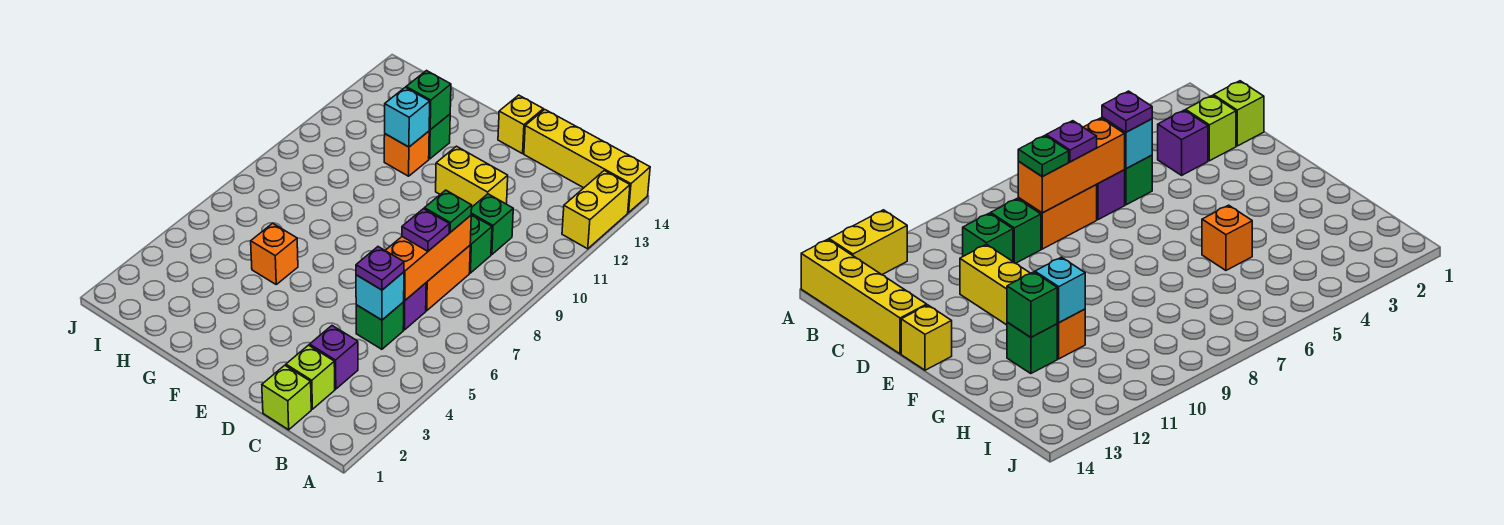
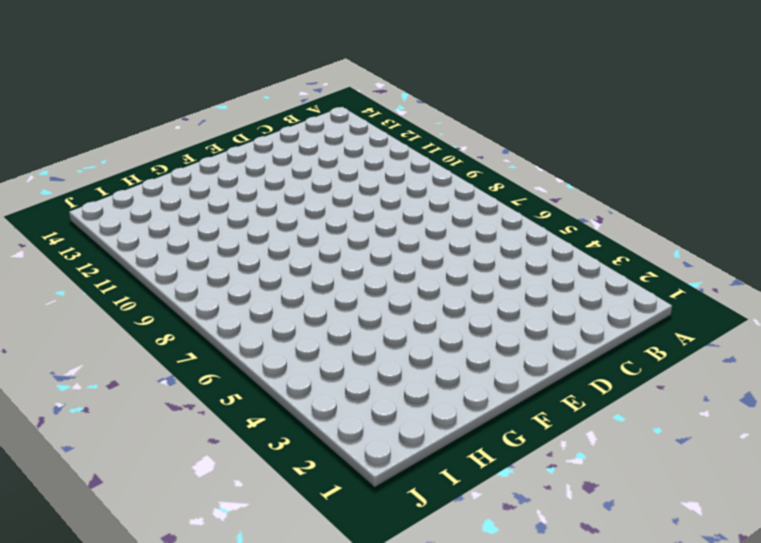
none -> yellow 1x2 brick [562,171,630,249]
none -> yellow 1x4 brick [524,109,650,213]
none -> lime 1x1 brick [262,365,311,430]

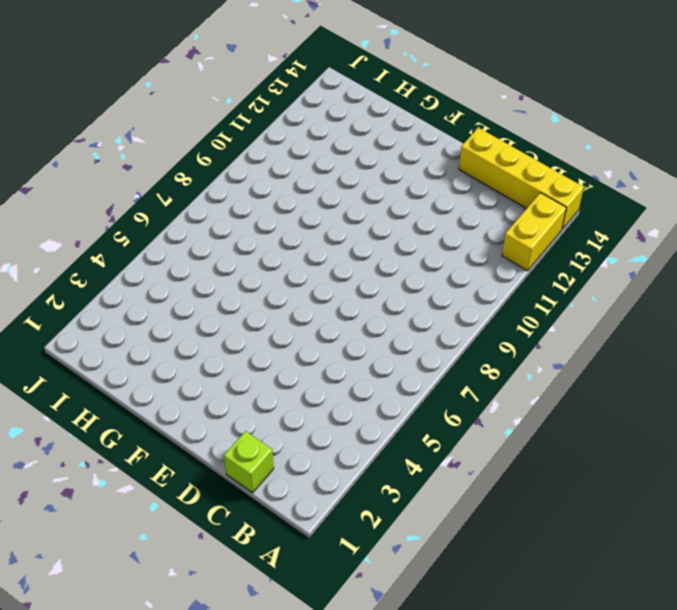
none -> lime 1x1 brick [286,345,335,409]
none -> purple 1x1 brick [310,326,358,389]
none -> green 1x1 brick [356,302,404,349]

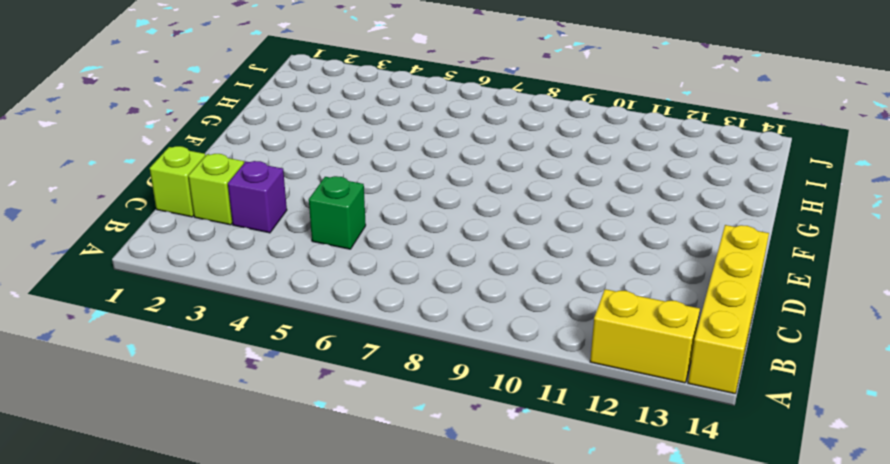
none -> purple 1x1 brick [403,283,426,330]
none -> orange 1x2 brick [426,246,470,311]
none -> green 1x1 brick [470,215,492,273]

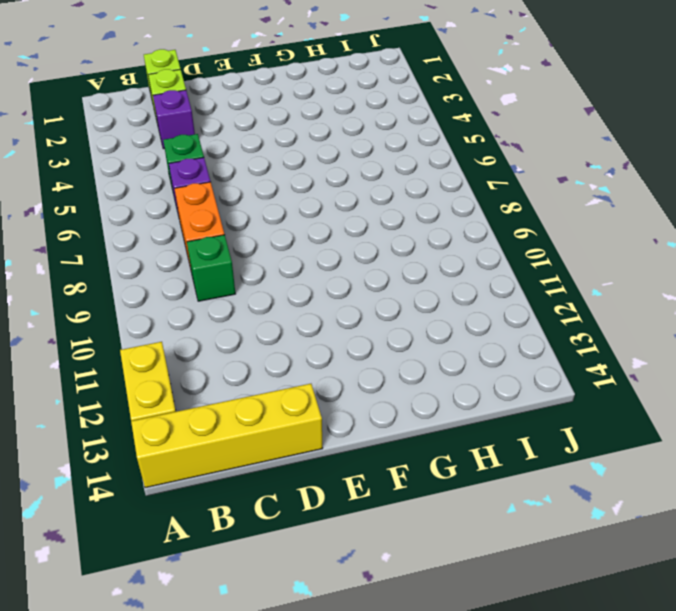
none -> green 1x1 brick [471,194,513,254]
none -> yellow 1x2 brick [436,146,508,207]
none -> yellow 1x1 brick [498,95,543,154]

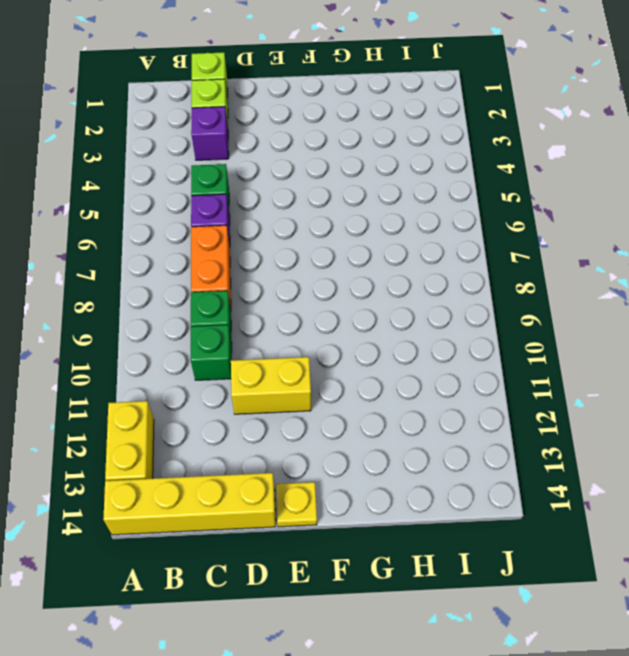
yellow 1x1 plate [276,482,317,527] -> yellow 1x1 brick [498,95,543,154]
none -> orange 1x1 brick [251,223,298,284]
none -> orange 1x1 brick [384,131,429,176]
none -> green 1x1 brick [429,114,450,159]

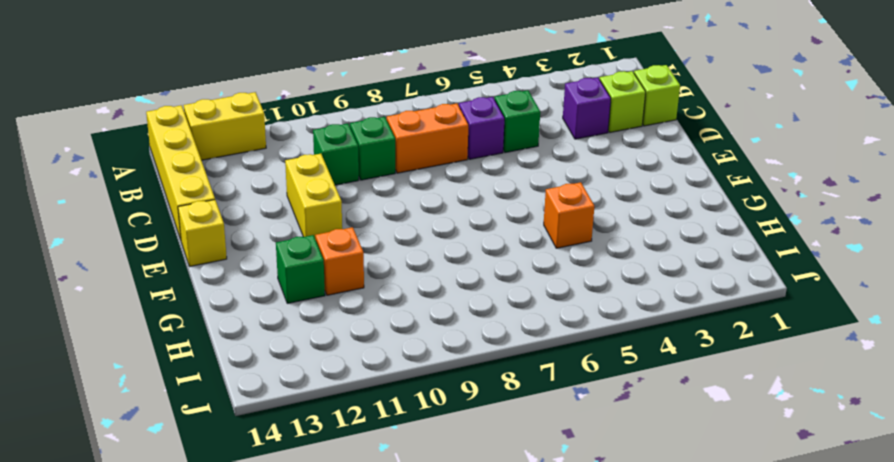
none -> cyan 1x1 brick [356,272,404,320]
none -> orange 1x3 brick [385,215,471,301]
none -> cyan 1x1 brick [385,88,430,147]

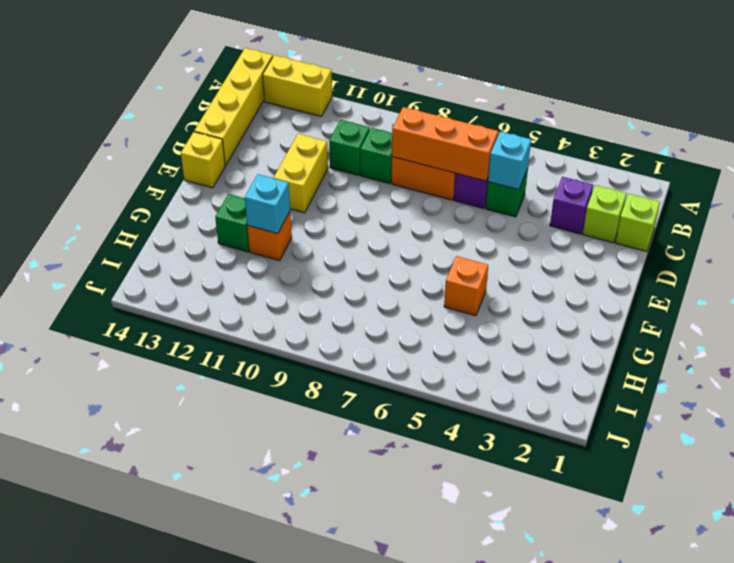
none -> green 1x1 brick [406,71,451,130]
none -> purple 1x1 plate [356,247,404,290]
none -> purple 1x1 plate [402,209,449,251]

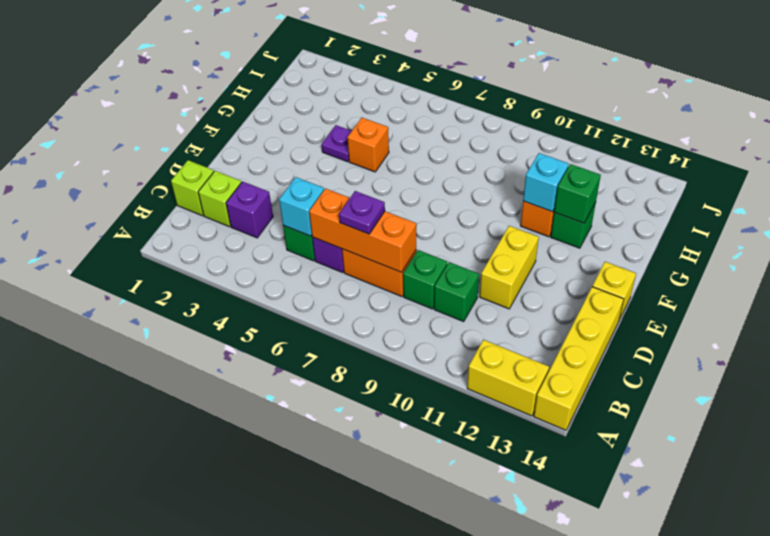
purple 1x1 plate [322,125,351,162] -> purple 1x1 plate moved to [356,247,404,290]
none -> green 1x1 plate [424,190,472,232]

